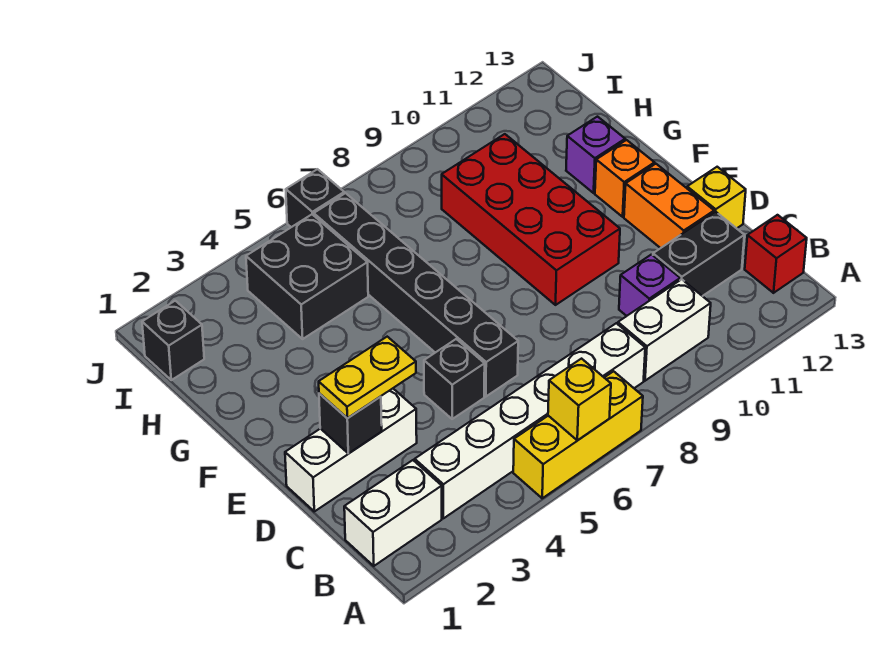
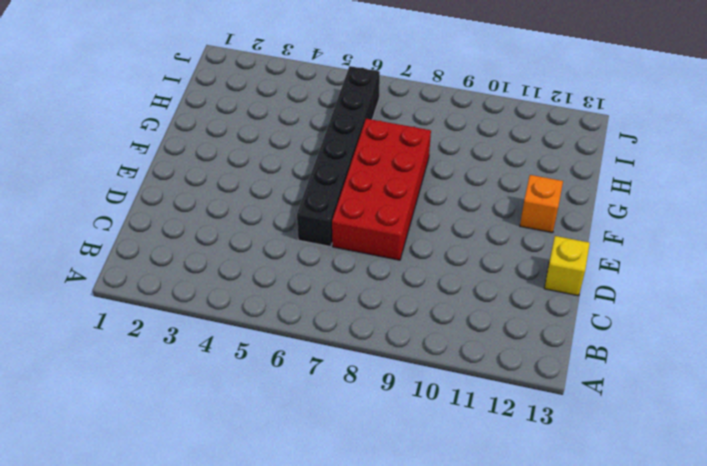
red 2x4 brick [332,119,431,260] -> red 2x4 brick moved to [442,134,620,305]
none -> yellow 1x3 brick [513,371,643,498]
none -> white 1x2 brick [344,460,442,566]
none -> white 1x6 brick [415,323,645,518]

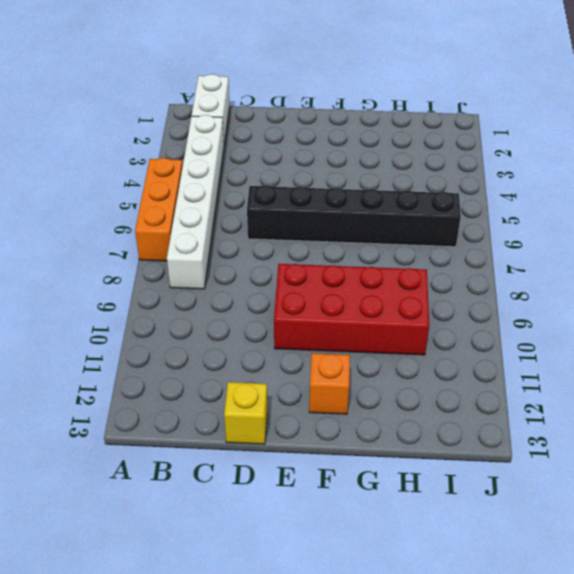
orange 1x3 brick [135,158,183,261] -> yellow 1x3 brick [513,371,643,498]
none -> white 1x2 brick [618,279,711,381]
none -> red 1x1 brick [745,215,807,293]
none -> purple 1x1 brick [619,255,680,316]

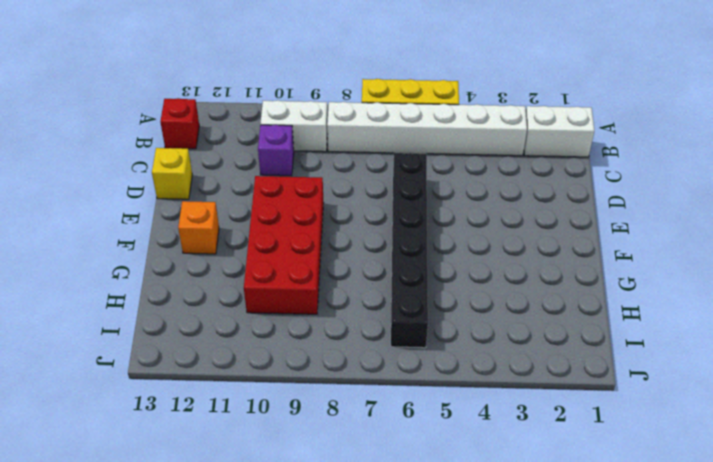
none -> black 1x2 brick [653,212,744,296]
none -> white 1x3 brick [285,389,417,511]
none -> black 1x1 brick [424,339,485,419]

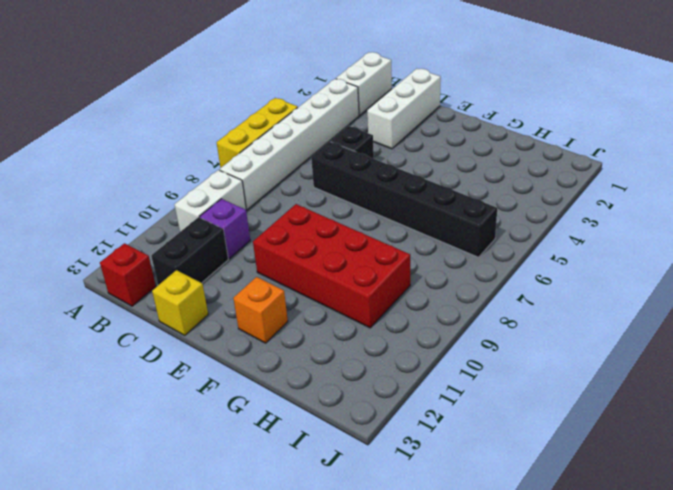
none -> orange 1x2 brick [624,164,714,248]
none -> purple 1x1 brick [566,117,625,193]
none -> black 2x2 brick [246,214,368,339]

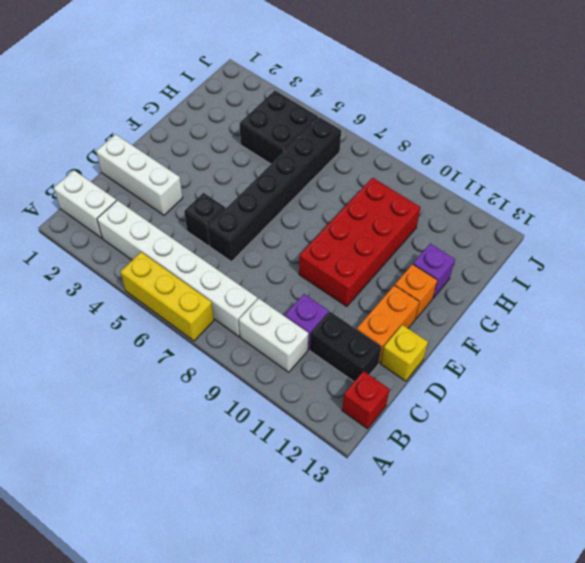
none -> black 1x1 brick [142,301,204,380]
none -> black 1x1 brick [286,169,344,227]
none -> yellow 1x1 brick [548,359,611,440]

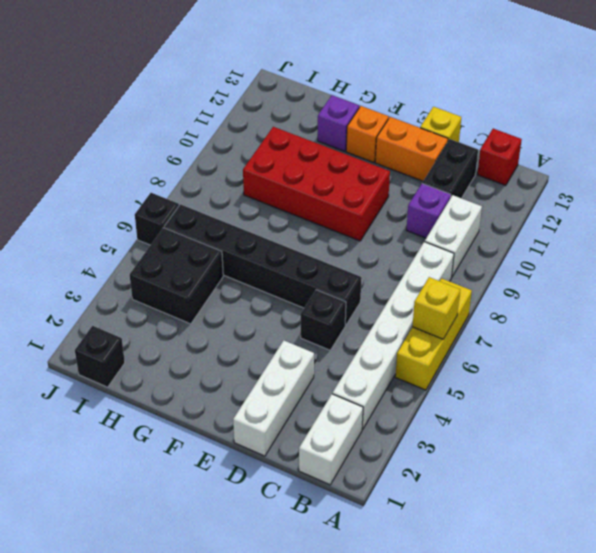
none -> black 1x1 brick [319,393,382,454]
none -> yellow 1x2 plate [319,337,416,418]

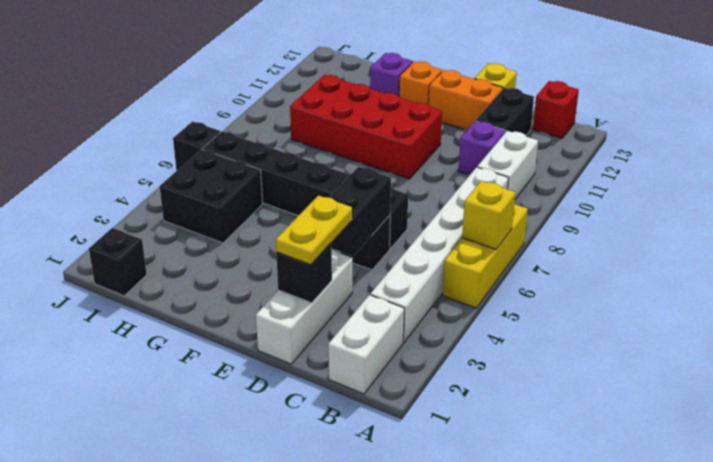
black 1x2 brick [329,167,391,256] -> none

